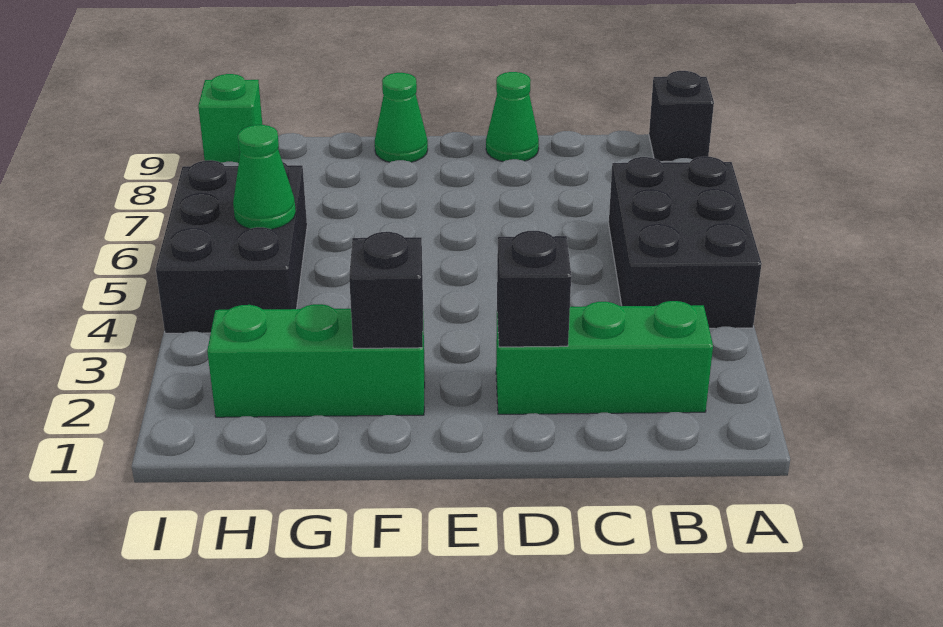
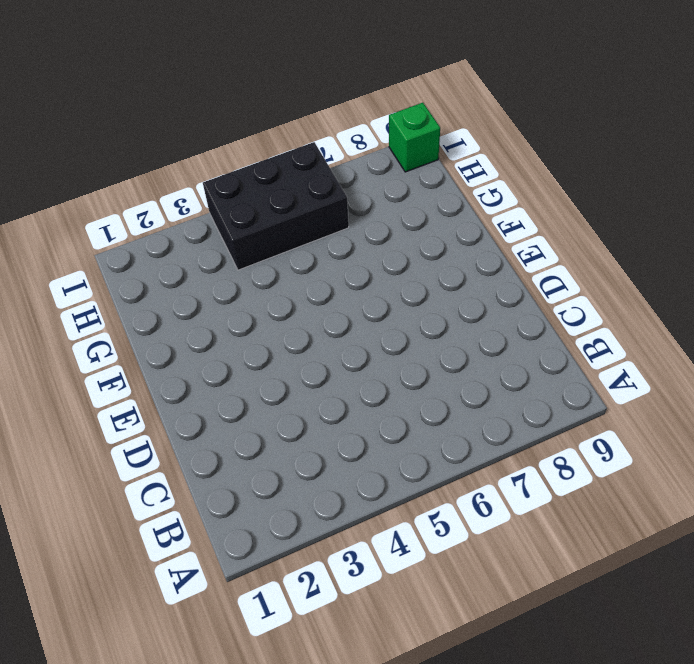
none -> black 2x3 brick [609,156,762,328]
none -> black 1x1 brick [649,71,714,162]

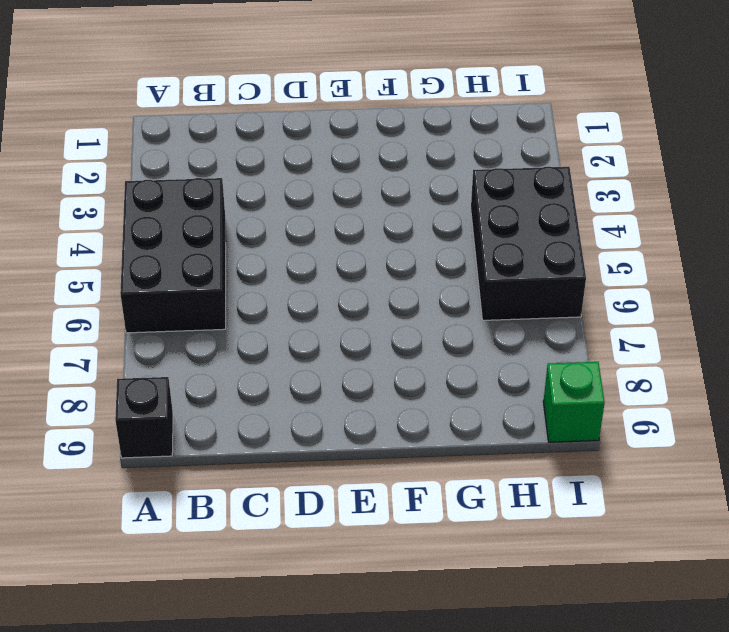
none -> green 1x3 brick [496,301,713,414]
none -> green 1x1 cone [486,72,539,162]

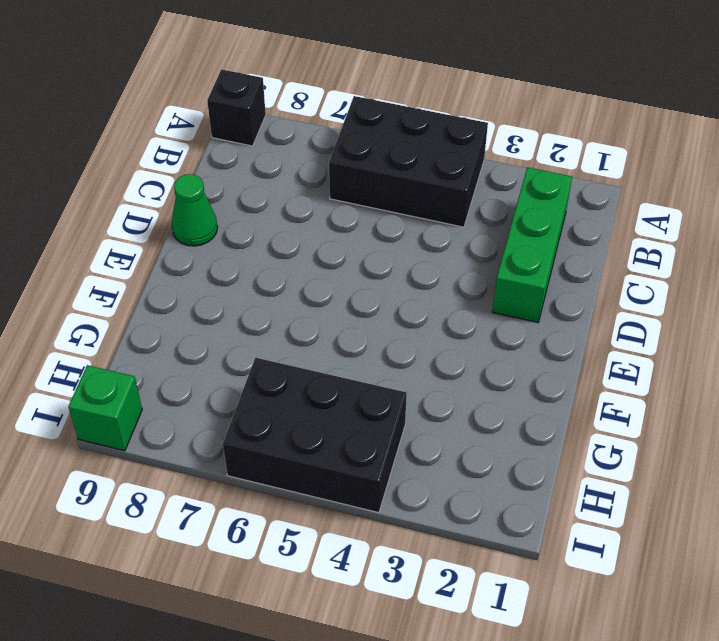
none -> green 1x3 brick [207,304,425,417]
none -> green 1x1 cone [375,73,428,162]

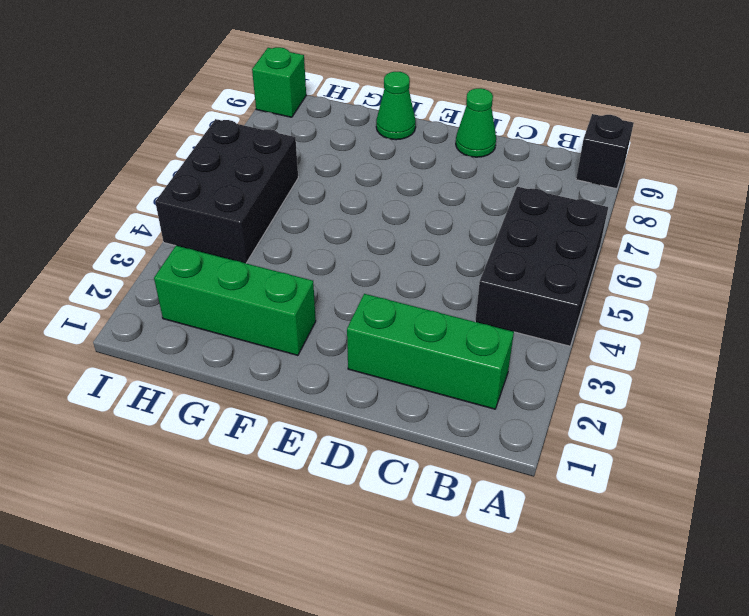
none -> black 1x1 brick [497,231,571,347]
none -> black 1x1 brick [349,232,423,348]

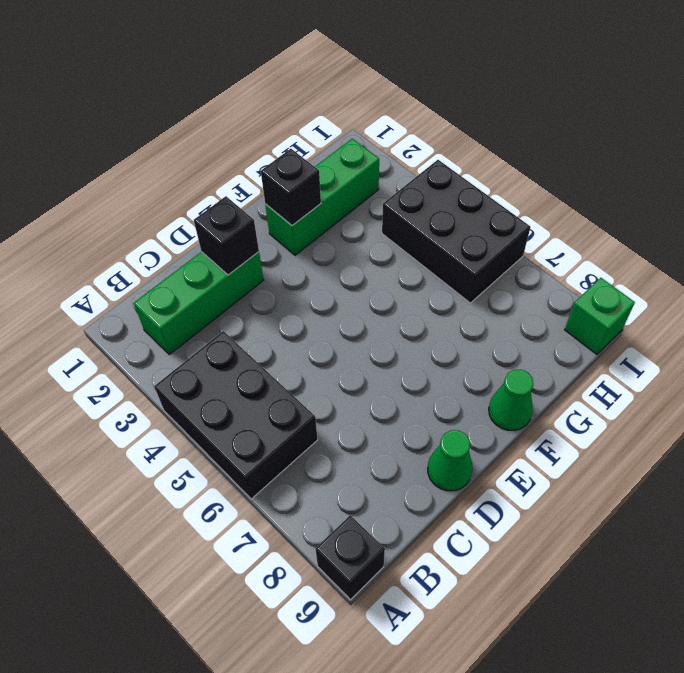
none -> green 1x1 cone [233,125,296,229]

